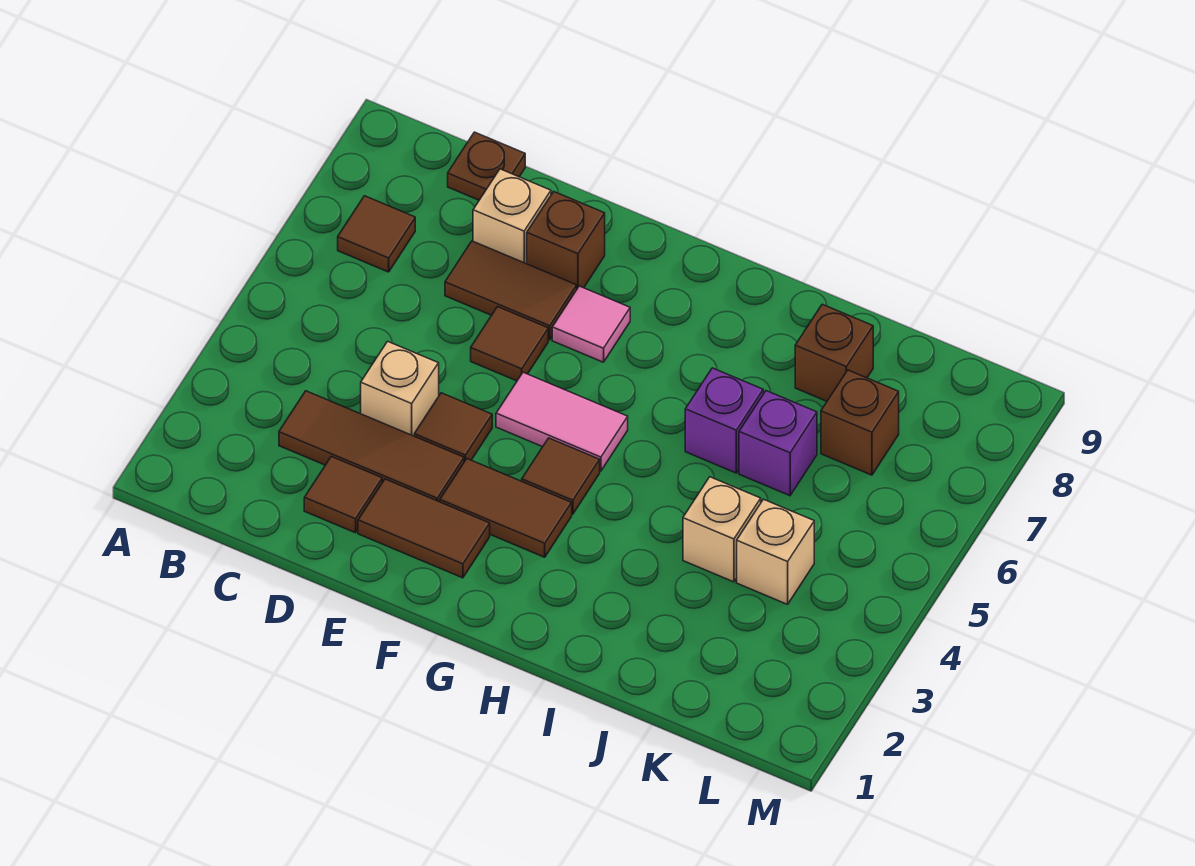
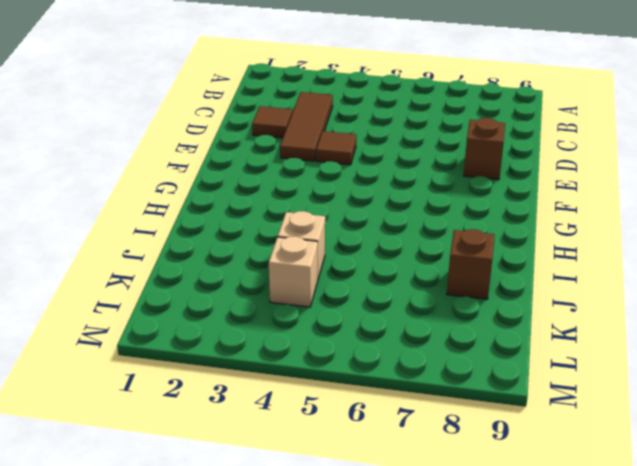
none -> brown 1x1 tile [338,196,415,272]
none -> brown 1x1 plate [448,132,525,200]
none -> tan 1x1 brick [361,341,439,436]

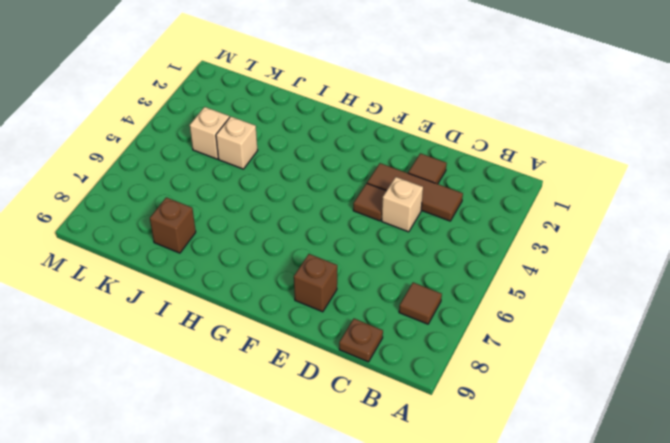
none -> brown 1x2 tile [445,241,577,340]
none -> tan 1x1 brick [473,169,551,264]
none -> brown 1x2 tile [358,479,490,578]

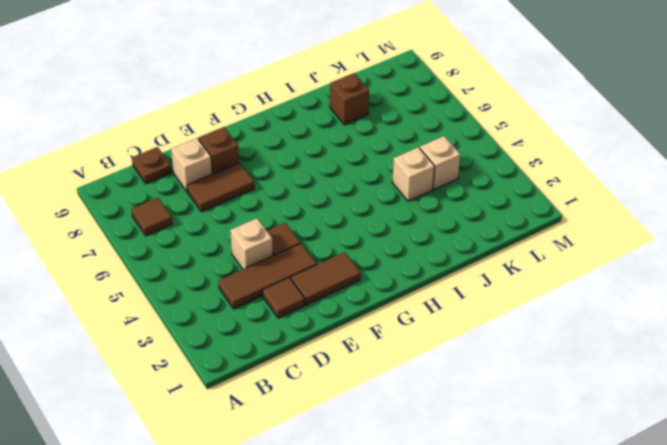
none -> brown 1x1 tile [471,307,548,381]
none -> brown 1x2 tile [440,459,572,557]
none -> pink 1x2 tile [496,372,628,471]

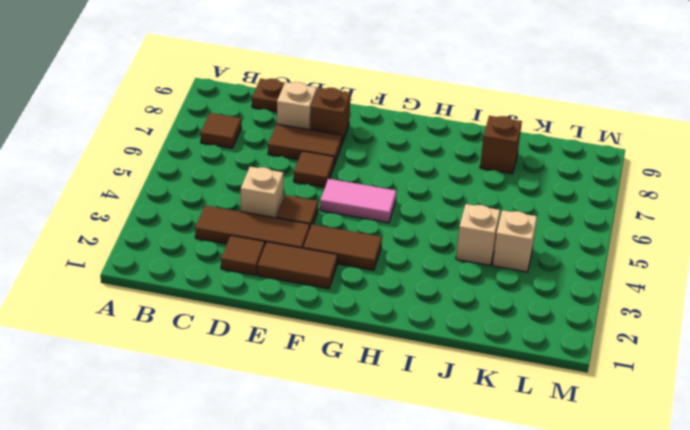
none -> pink 1x1 tile [552,286,630,362]
none -> brown 1x1 tile [522,438,600,514]
none -> purple 1x1 brick [685,368,763,473]

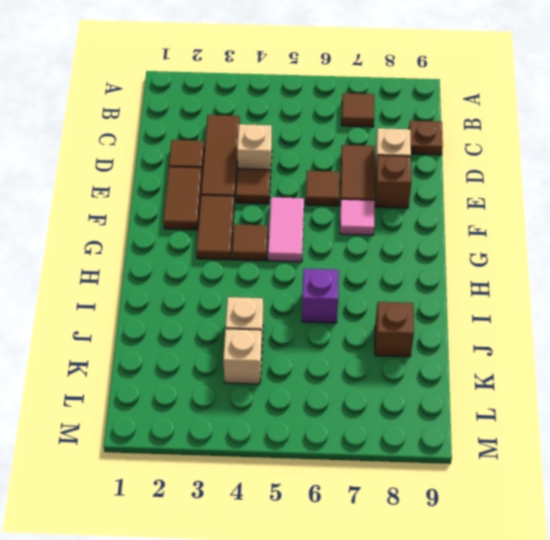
none -> purple 1x1 brick [739,391,817,496]
none -> brown 1x1 brick [821,370,899,475]

